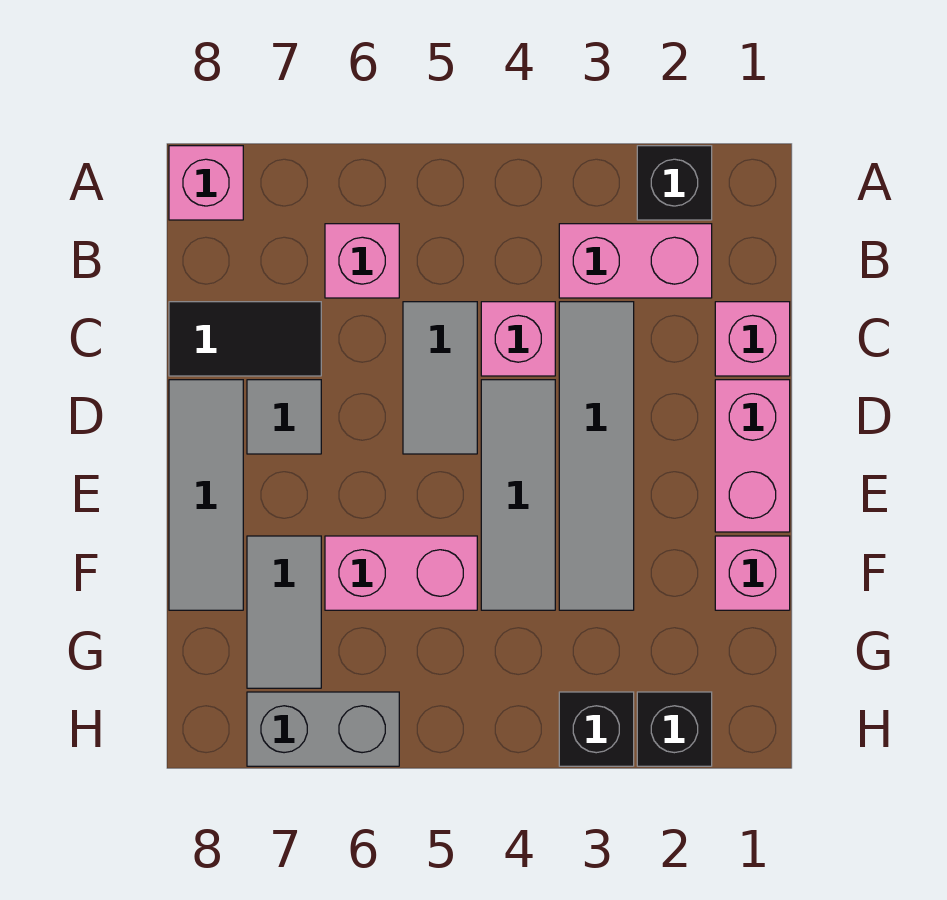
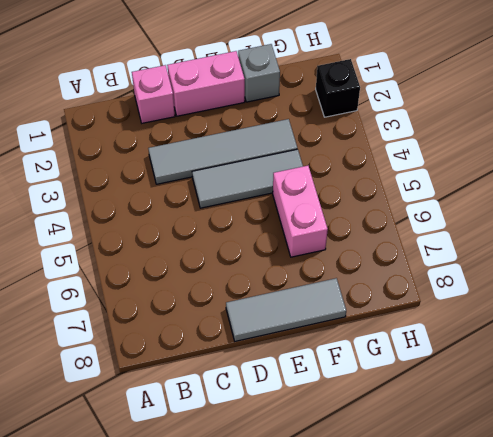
grey 1x1 brick [238,44,280,102] -> pink 1x1 brick [715,536,790,610]
none -> black 1x1 brick [637,146,712,220]
none -> pink 1x1 brick [169,146,243,220]
none -> pink 1x2 brick [559,224,712,298]

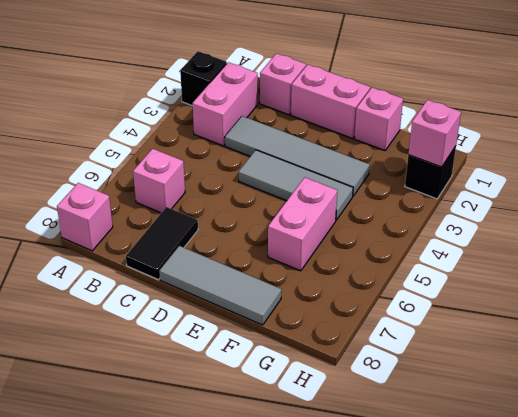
pink 1x1 brick [408,100,461,167] -> pink 1x1 brick moved to [481,302,555,376]
none -> grey 1x2 tile [403,302,477,454]
none -> grey 1x1 tile [247,380,321,454]
none -> grey 1x2 tile [247,536,321,688]

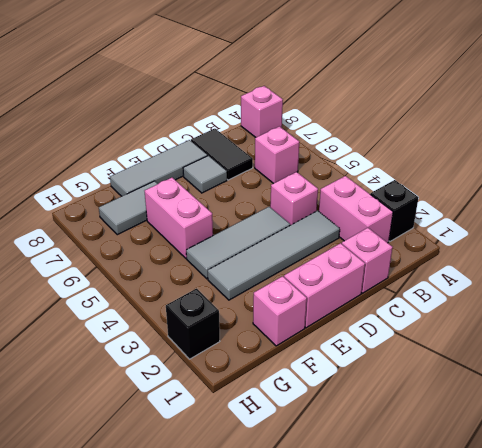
none -> grey 1x2 tile [403,302,477,454]
none -> black 1x1 brick [559,692,634,766]
none -> grey 1x2 brick [247,692,399,766]

